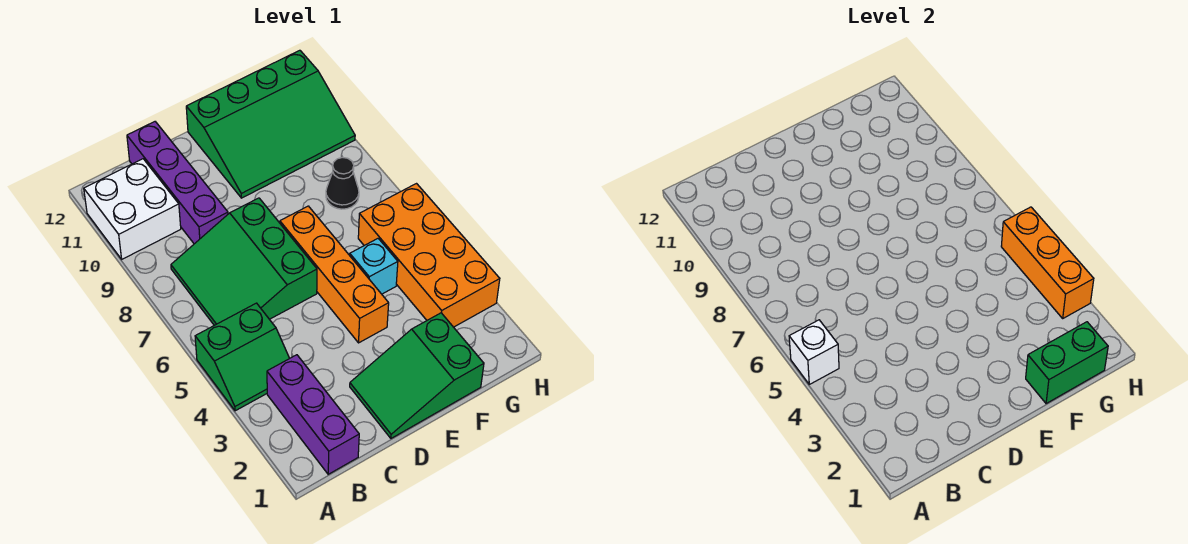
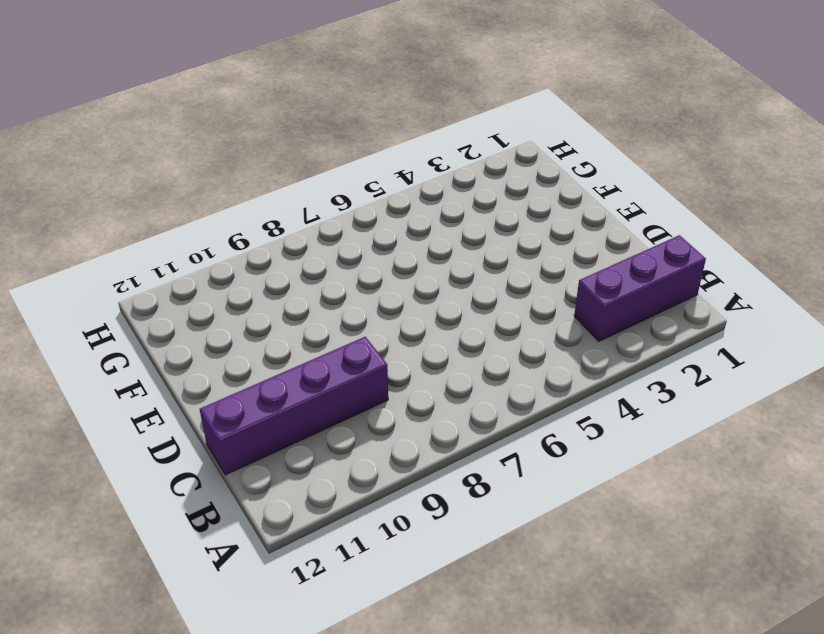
none -> green 2x2 slope [195,303,289,411]
none -> white 2x2 brick [84,159,181,259]
none -> green 3x3 slope [171,198,317,325]

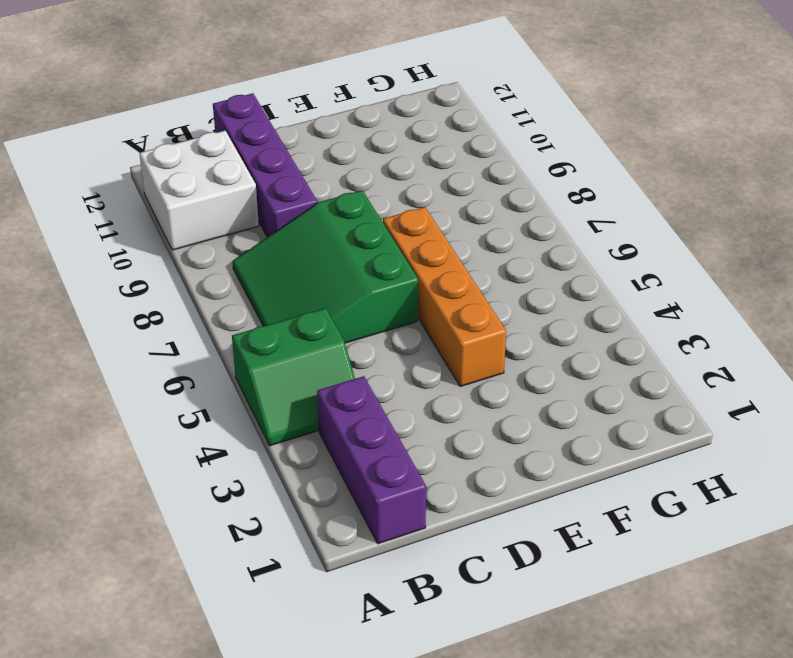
none -> green 2x3 slope [350,313,484,438]
none -> green 3x4 slope [186,50,355,198]
none -> cyan 1x1 brick [350,239,398,294]

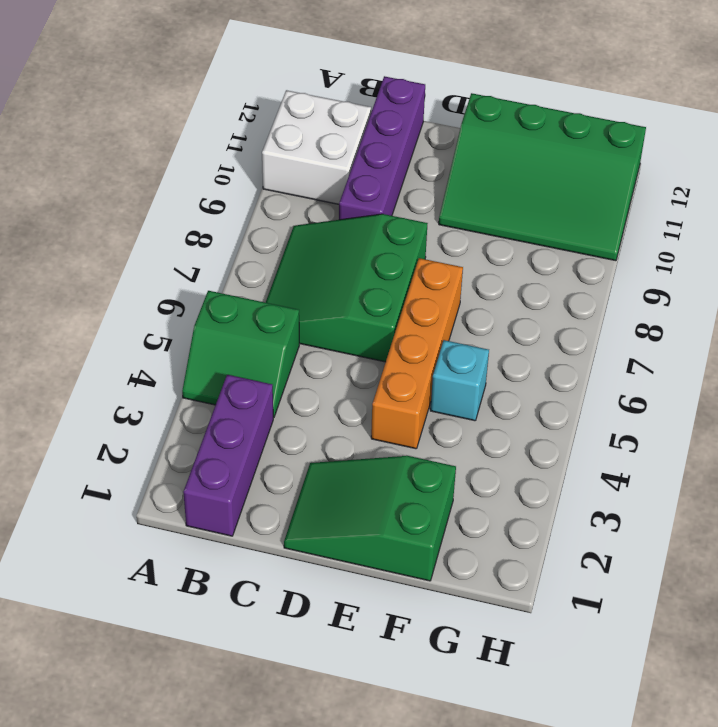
none -> orange 2x4 brick [358,184,500,327]
none -> black 1x1 cone [326,157,359,209]
none -> white 1x1 brick [789,320,839,384]

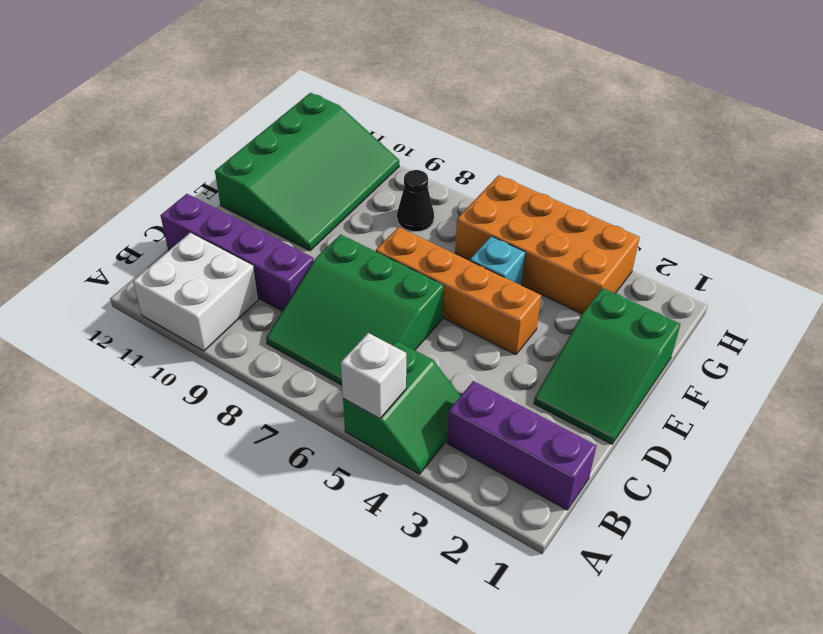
none -> green 1x2 brick [1026,322,1108,404]
none -> orange 1x3 brick [1001,207,1094,318]

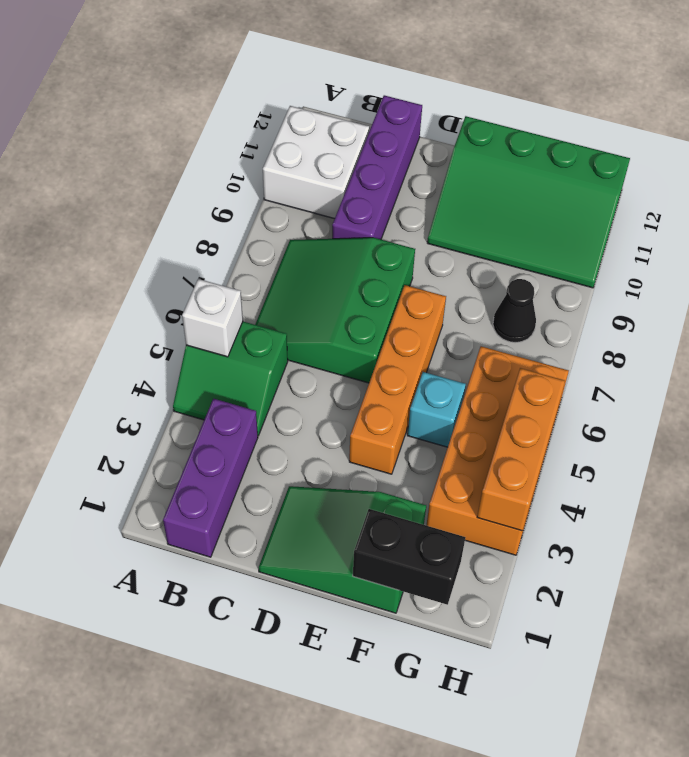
black 1x2 brick [353,509,465,605] -> green 1x2 brick [1026,322,1108,404]

